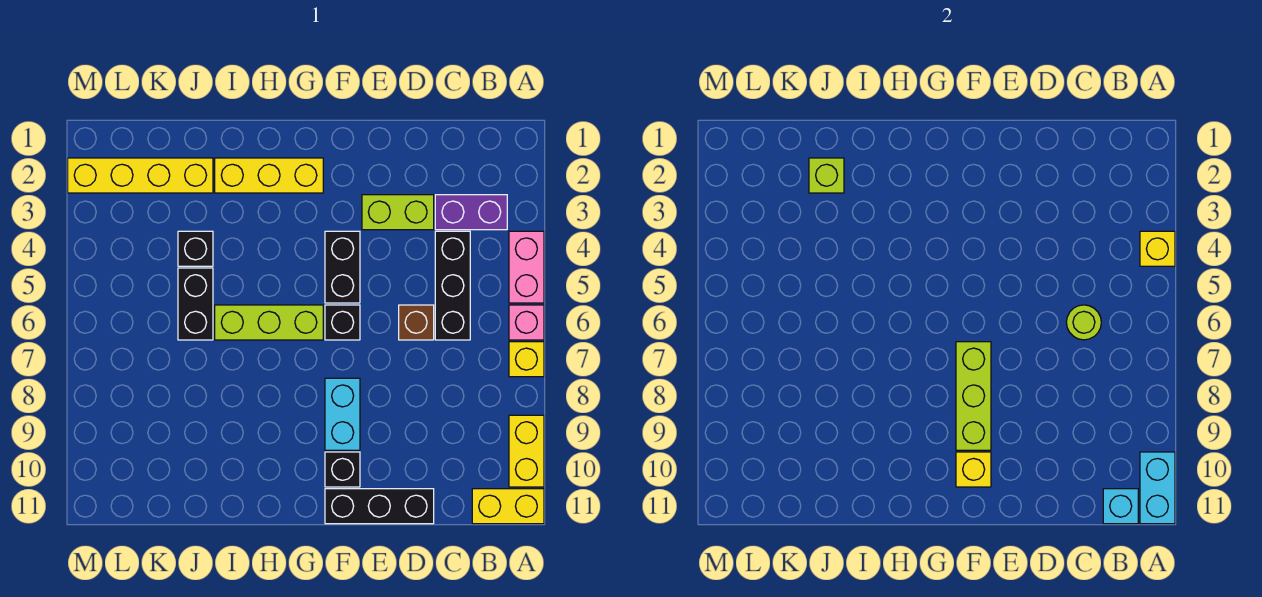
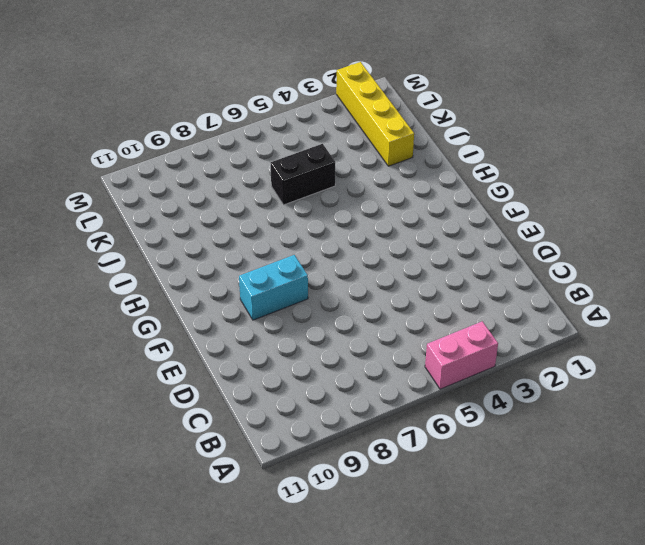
none -> pink 1x1 brick [509,305,544,340]
none -> yellow 1x1 brick [509,342,544,377]
none -> yellow 1x2 brick [509,415,544,487]

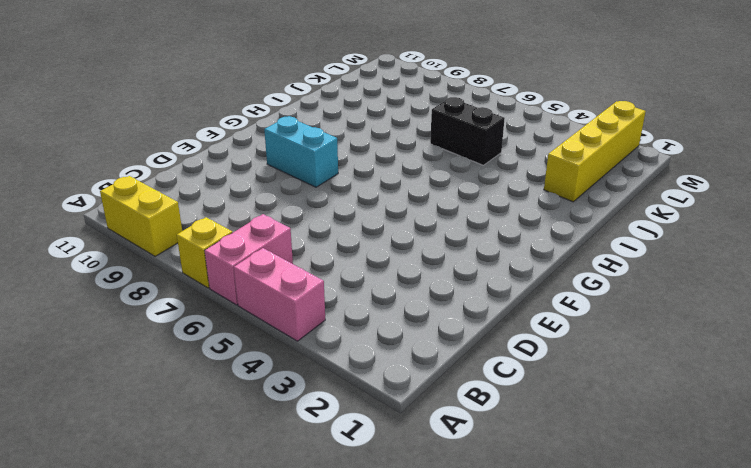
pink 1x2 brick [205,214,293,305] -> pink 1x1 brick [509,305,544,340]
none -> yellow 1x2 brick [472,489,544,524]
none -> purple 1x2 brick [435,195,507,230]
none -> black 1x3 brick [435,231,470,340]

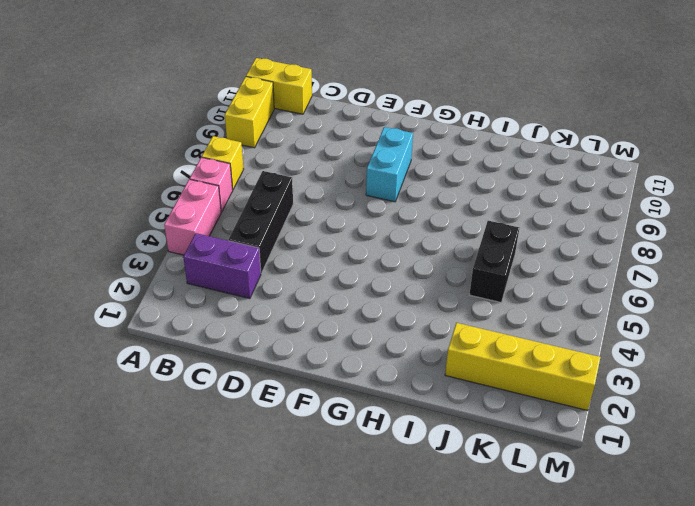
none -> lime 1x2 brick [362,195,434,230]
none -> brown 1x1 brick [399,305,434,340]
none -> black 1x3 brick [325,489,434,524]

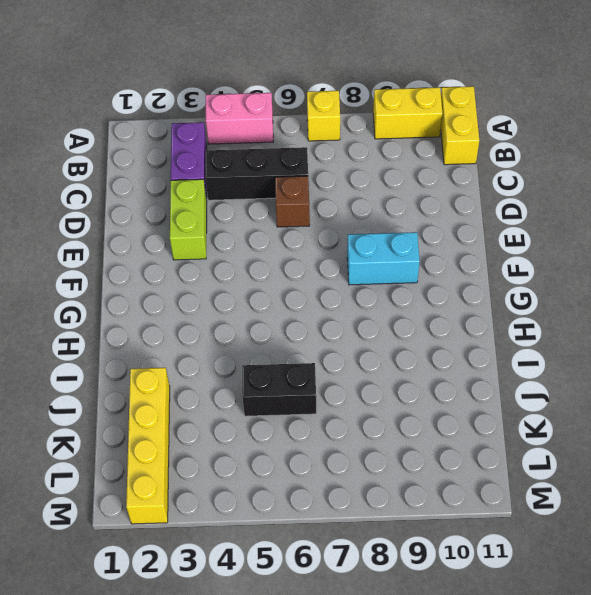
none -> pink 1x1 brick [509,305,544,340]
none -> black 1x3 brick [325,489,434,524]
none -> black 1x2 brick [325,231,360,303]

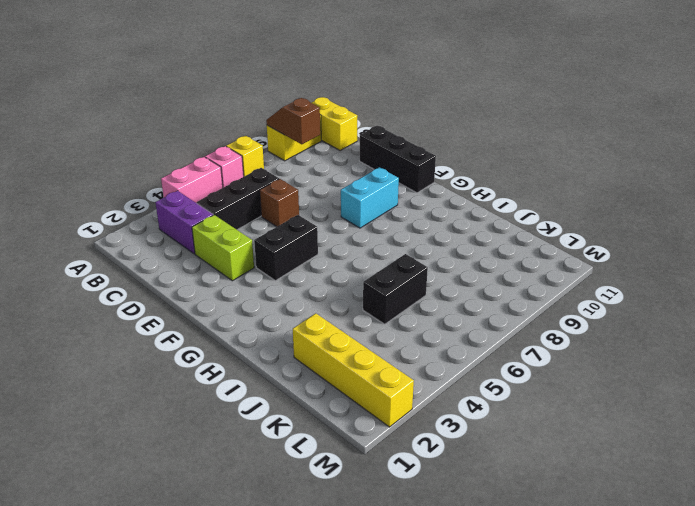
brown 1x2 slope [266,98,320,144] -> none
none -> black 1x1 brick [325,305,360,340]
none -> black 1x1 brick [325,452,360,487]
none -> yellow 1x3 brick [215,158,323,193]

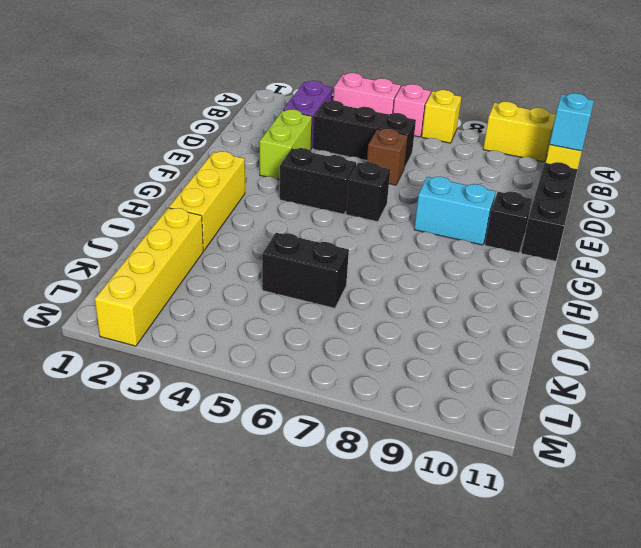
none -> lime 1x3 brick [215,305,323,340]
none -> black 1x1 brick [178,231,213,266]
none -> yellow 1x1 brick [1140,231,1175,266]

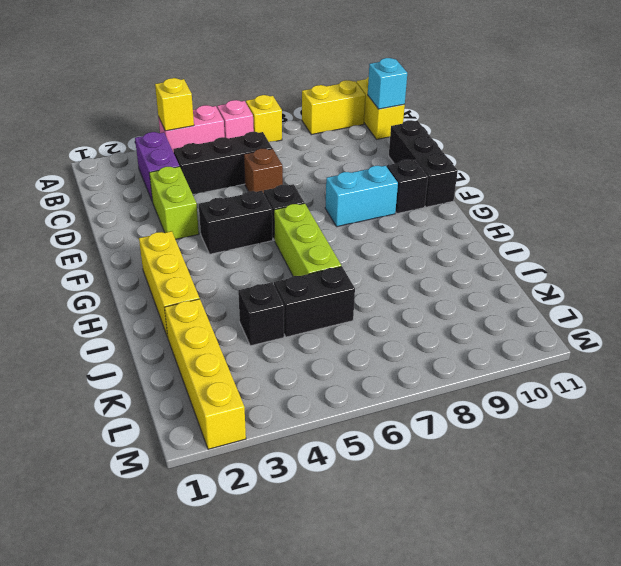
none -> cyan 1x2 brick [1140,452,1175,524]
none -> lime 1x1 round brick [1066,305,1101,340]
none -> lime 1x3 brick [956,342,991,450]

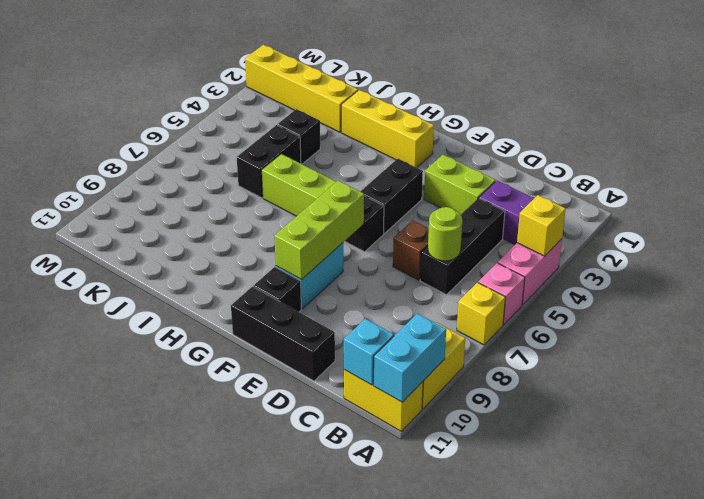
none -> yellow 1x1 brick [956,452,991,487]
none -> lime 1x1 brick [809,158,844,193]

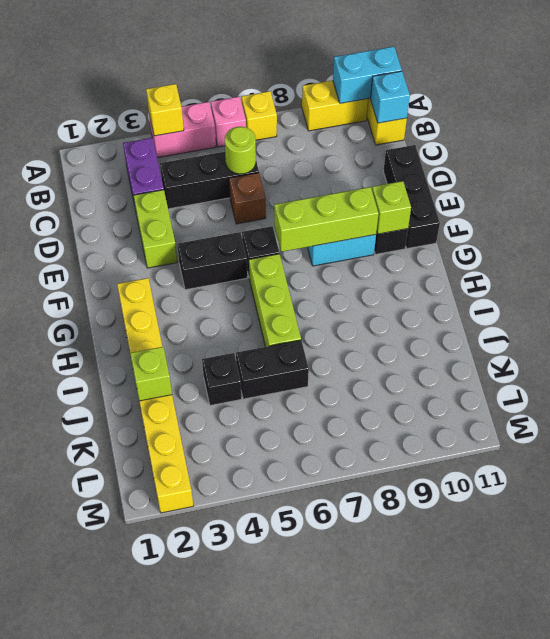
lime 1x1 brick [372,181,411,234] -> yellow 1x1 brick [956,452,991,487]

